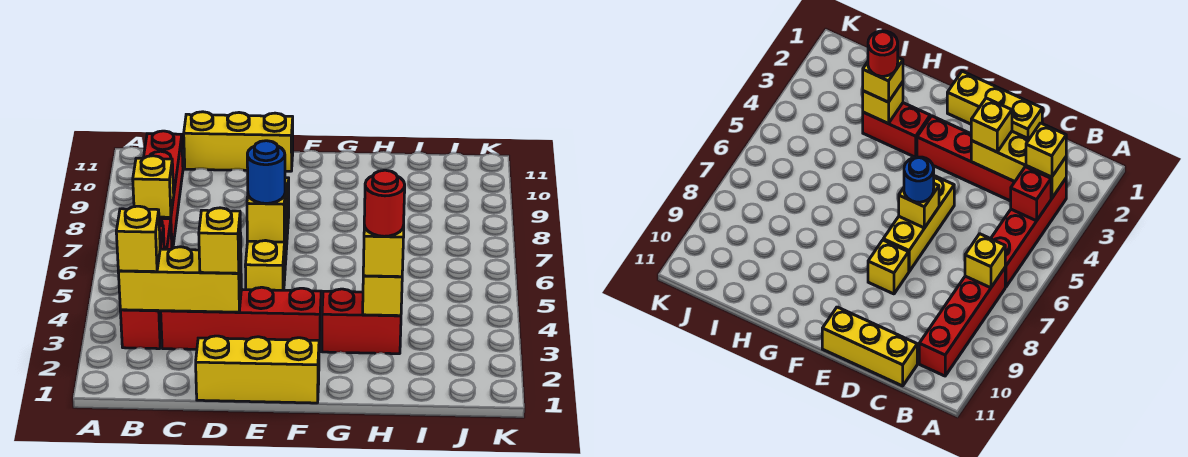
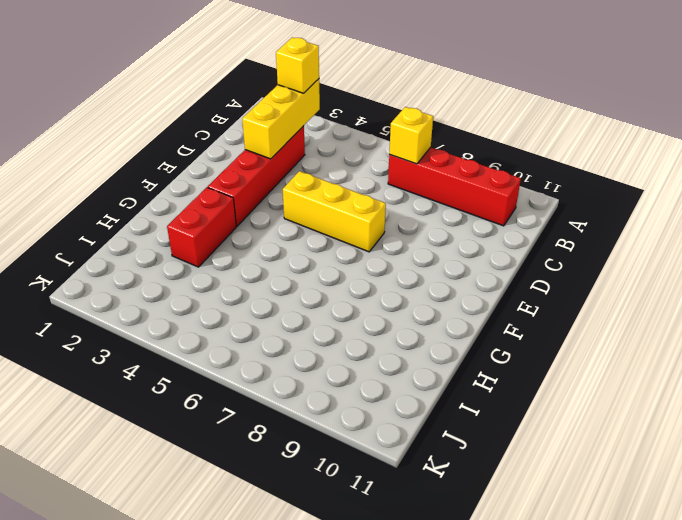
none -> red 1x4 brick [120,218,172,349]
none -> yellow 1x3 brick [184,112,293,171]
none -> yellow 1x3 brick [196,336,319,403]

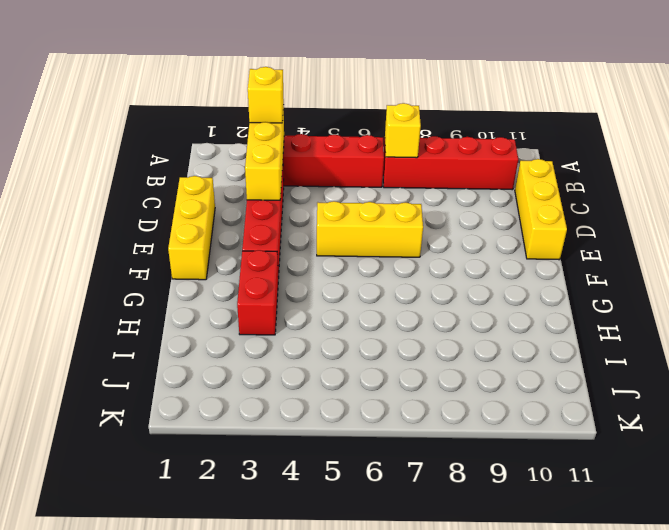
none -> yellow 1x1 brick [868,240,909,294]
none -> red 1x1 brick [1011,167,1051,221]
none -> yellow 1x1 brick [247,183,286,242]

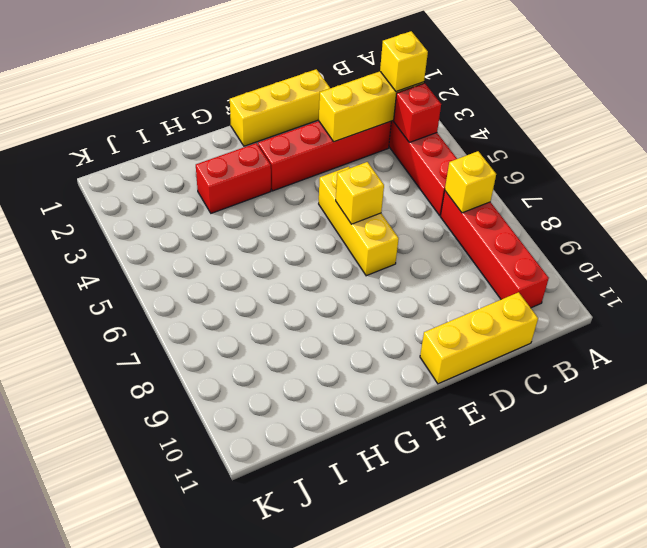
none -> yellow 1x1 brick [868,240,909,294]
none -> yellow 1x1 brick [363,276,402,316]
none -> yellow 1x1 brick [199,208,241,273]

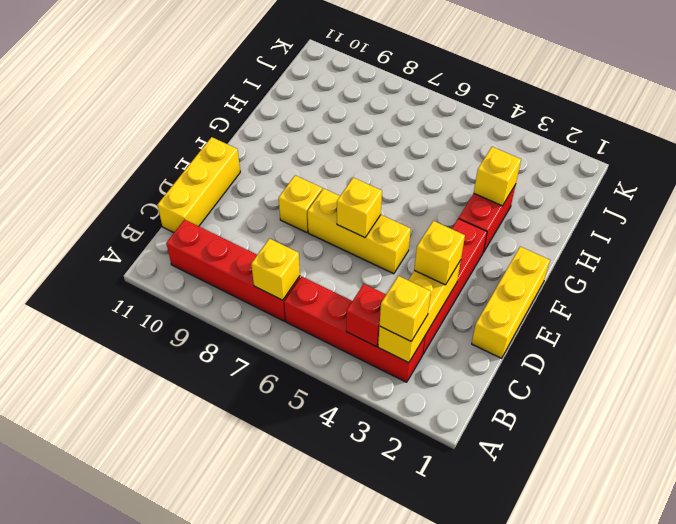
none -> blue 1x1 round brick [247,141,285,203]
none -> yellow 1x1 brick [363,225,404,277]
none -> red 1x1 round brick [364,170,405,236]

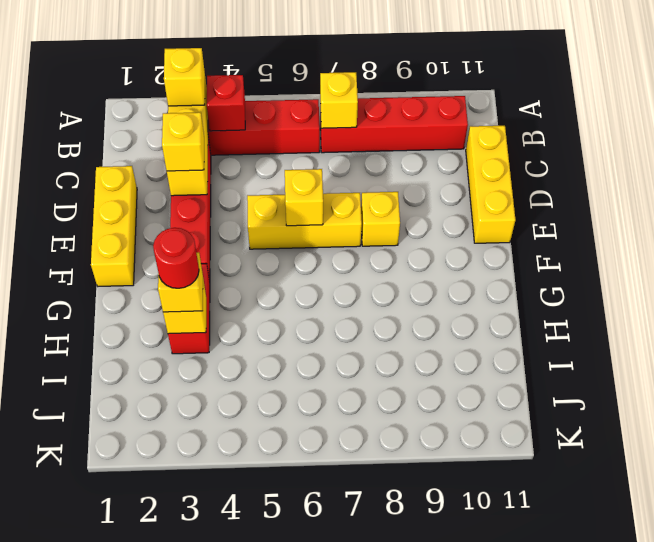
none -> blue 1x1 round brick [247,141,285,203]

